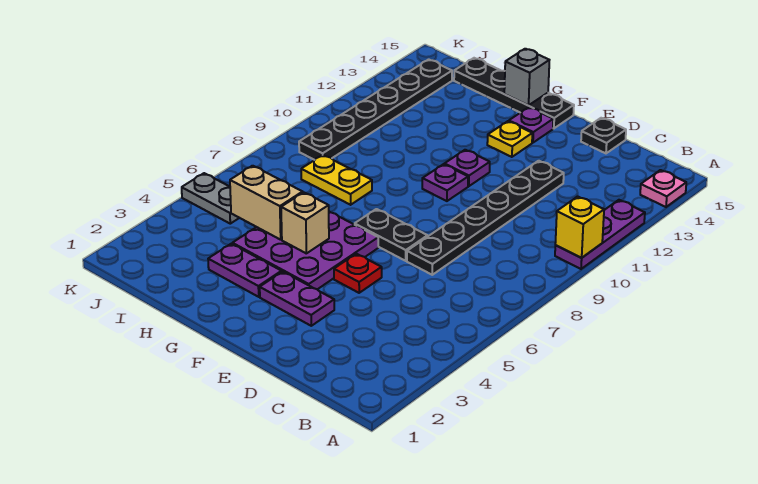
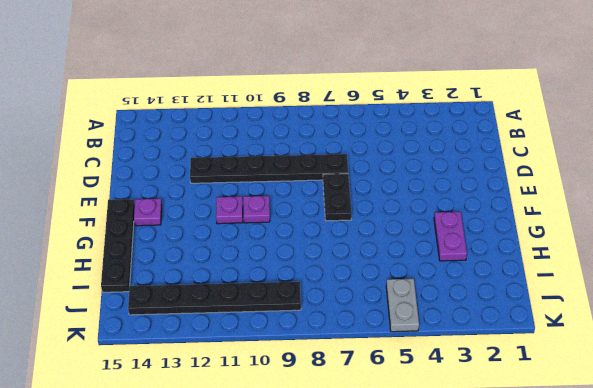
none -> purple 1x3 plate [555,200,645,269]
none -> pink 1x1 plate [640,170,686,207]
none -> black 1x1 plate [581,118,626,153]

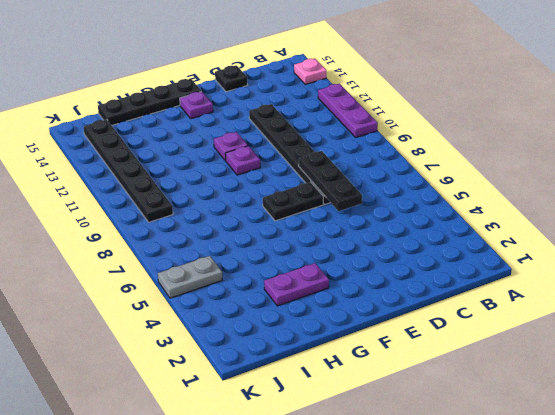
black 1x3 plate [299,151,362,211] -> none
none -> purple 1x2 plate [260,272,334,326]
none -> red 1x1 plate [334,254,382,293]
none -> purple 3x3 plate [232,212,378,289]

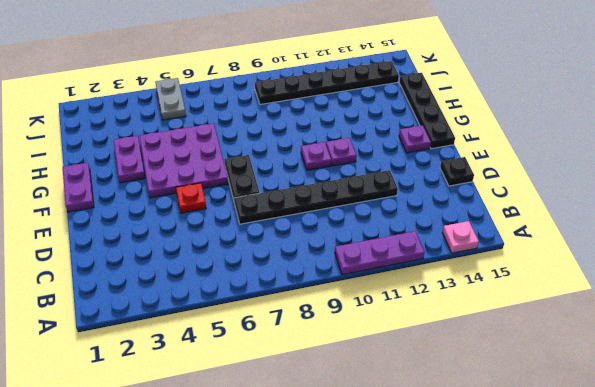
purple 1x2 plate [63,163,94,212] -> purple 1x2 plate moved to [260,272,334,326]
none -> yellow 1x1 plate [487,121,532,157]
none -> yellow 1x2 plate [301,155,372,205]
none -> yellow 1x1 brick [555,196,604,258]

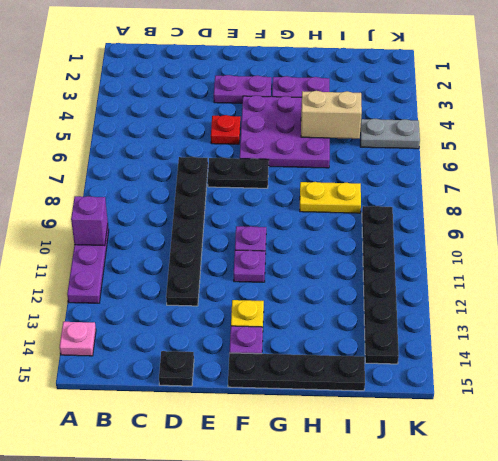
purple 1x1 brick [71,196,108,246] -> yellow 1x1 brick [555,196,604,258]
none -> tan 1x1 brick [281,192,329,254]
none -> grey 1x1 brick [504,49,549,105]

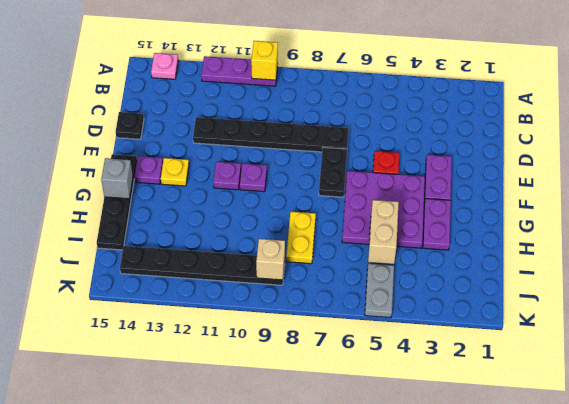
tan 1x1 brick [256,239,285,280] -> tan 1x1 brick moved to [281,192,329,254]

